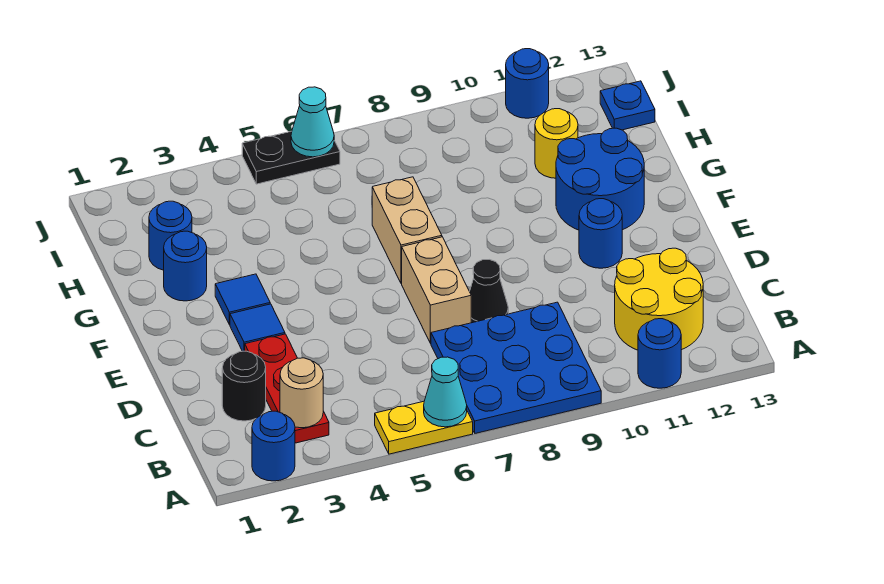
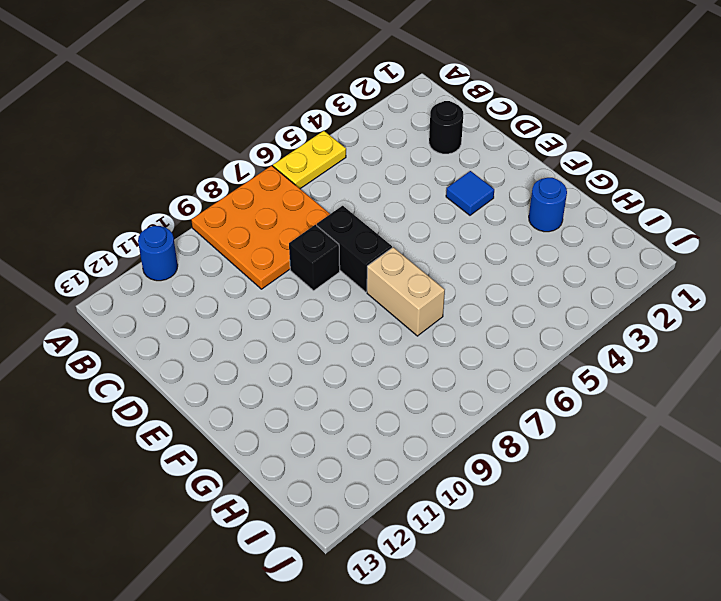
orange 3x3 plate [191,166,330,289] -> blue 3x3 plate [431,302,601,433]
black 1x2 brick [317,206,392,292] -> tan 1x2 brick [402,237,471,343]
black 1x1 brick [289,225,340,291] -> black 1x1 cone [470,260,508,323]
none -> blue 1x1 round brick [252,411,295,481]
none -> red 1x3 plate [245,334,329,443]
none -> yellow 2x2 round brick [615,248,703,350]

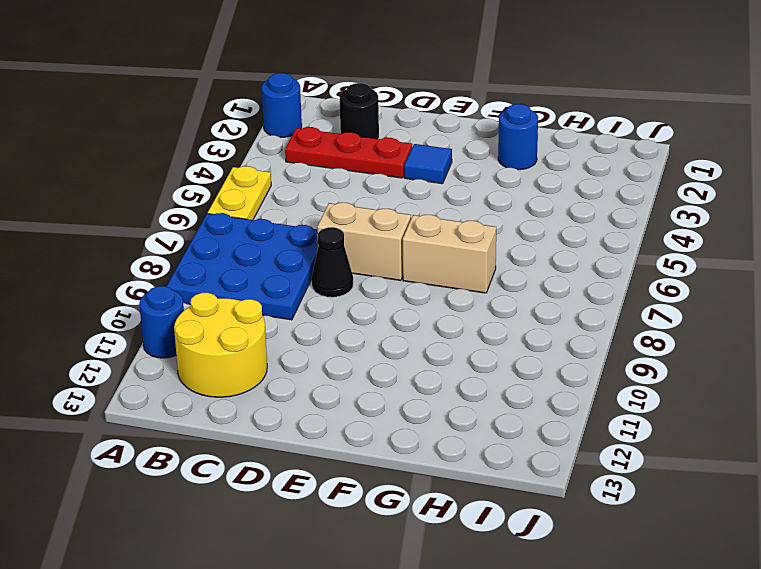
none -> blue 1x1 round brick [579,199,622,268]
none -> blue 1x1 tile [215,274,270,325]
none -> blue 2x2 round brick [556,128,644,230]

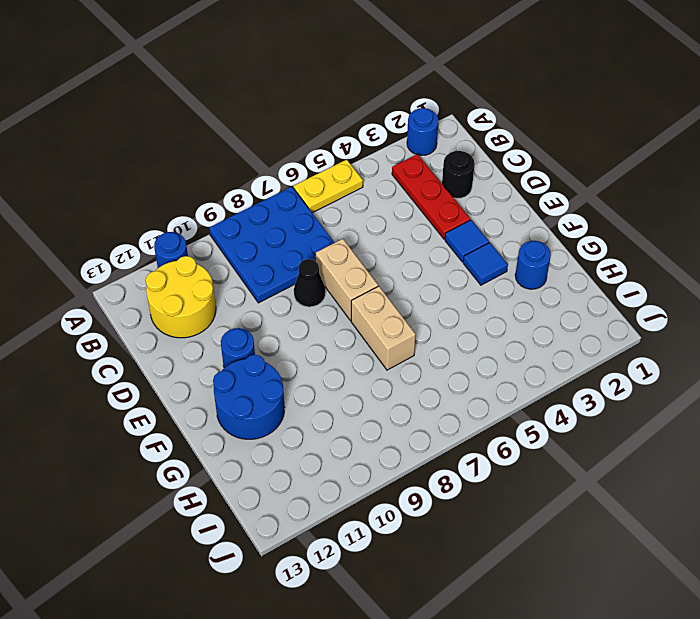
none -> blue 1x1 round brick [149,201,192,270]
none -> yellow 1x1 round brick [535,109,578,178]
none -> blue 1x1 plate [600,81,655,130]

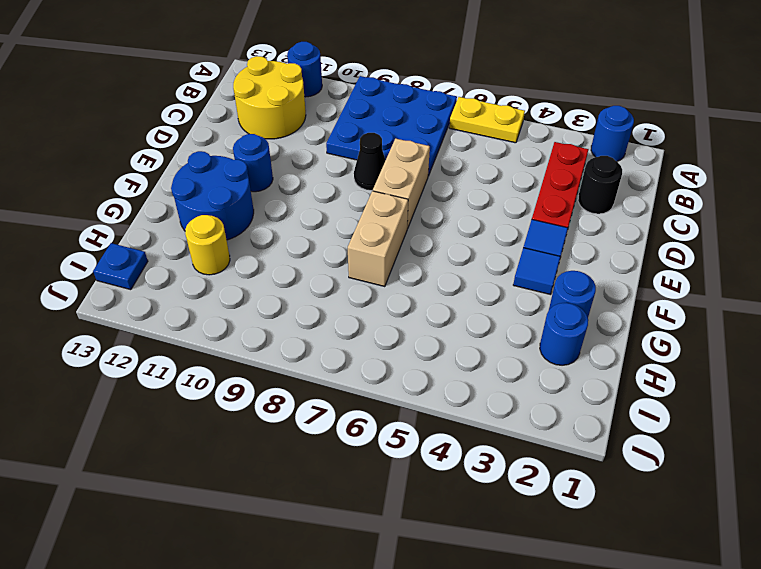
none -> black 1x2 plate [242,131,340,184]
none -> blue 1x1 round brick [506,49,549,118]
none -> cyan 1x1 cone [424,357,467,427]

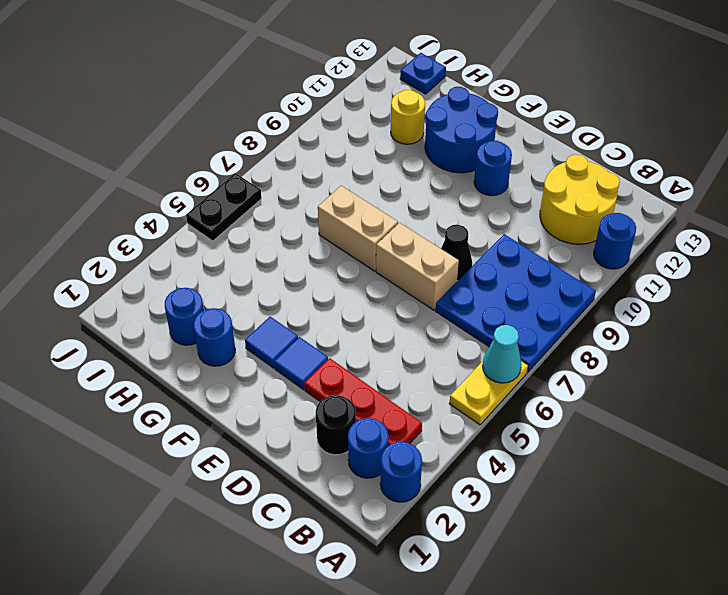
blue 1x1 round brick [348,418,389,478] -> blue 1x1 round brick moved to [506,49,549,118]
none -> tan 1x1 round brick [280,358,323,428]
none -> cyan 1x1 cone [291,87,334,157]

